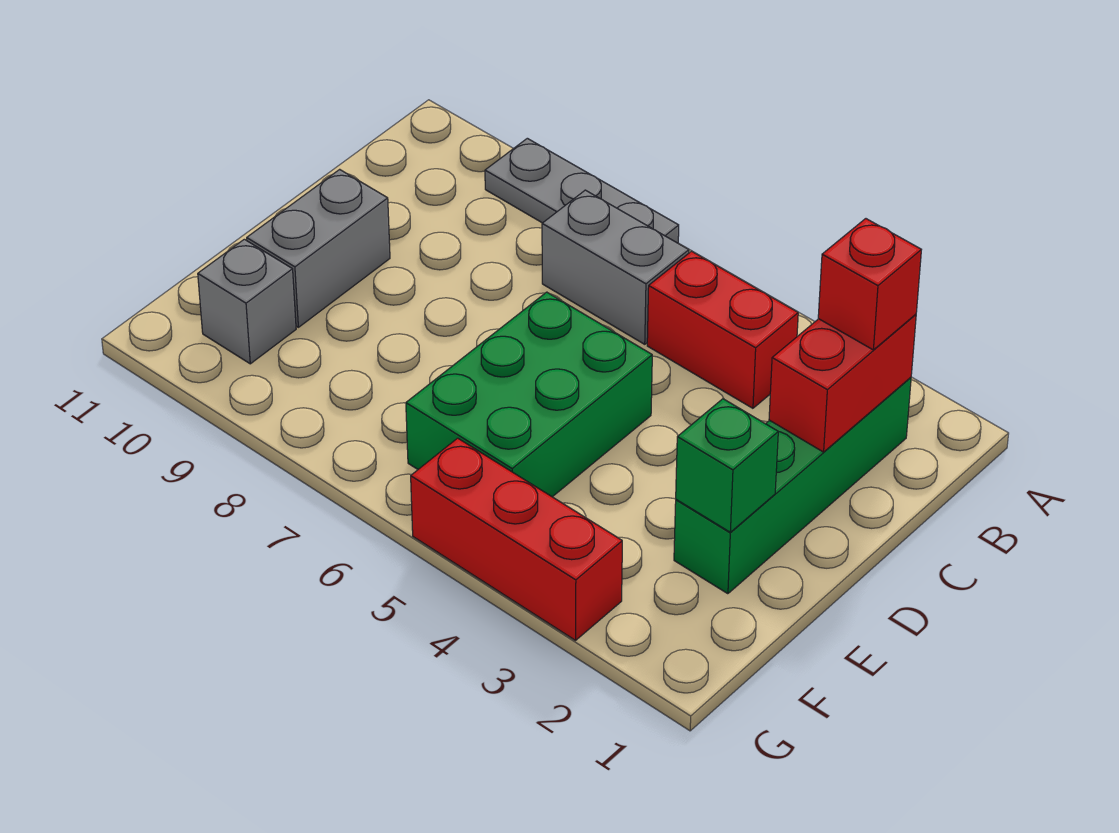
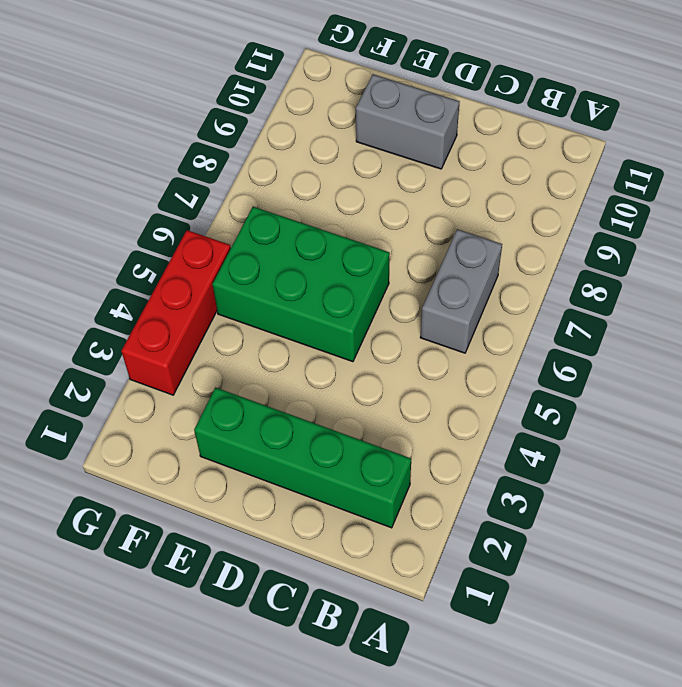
none -> grey 1x3 plate [485,138,679,243]
none -> red 1x2 brick [647,251,798,408]

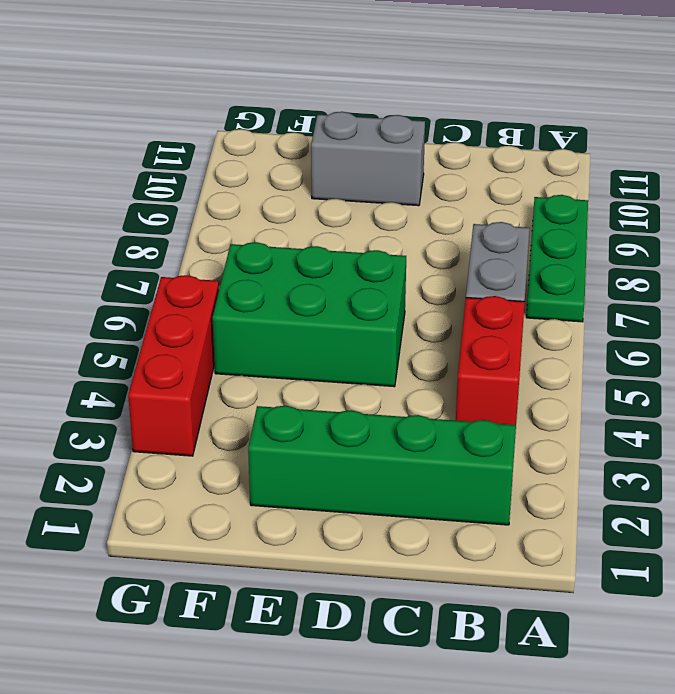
green 1x3 plate [526,195,588,322] -> grey 1x3 plate [485,138,679,243]
none -> grey 1x1 brick [198,239,296,364]
none -> red 1x2 brick [769,314,916,452]

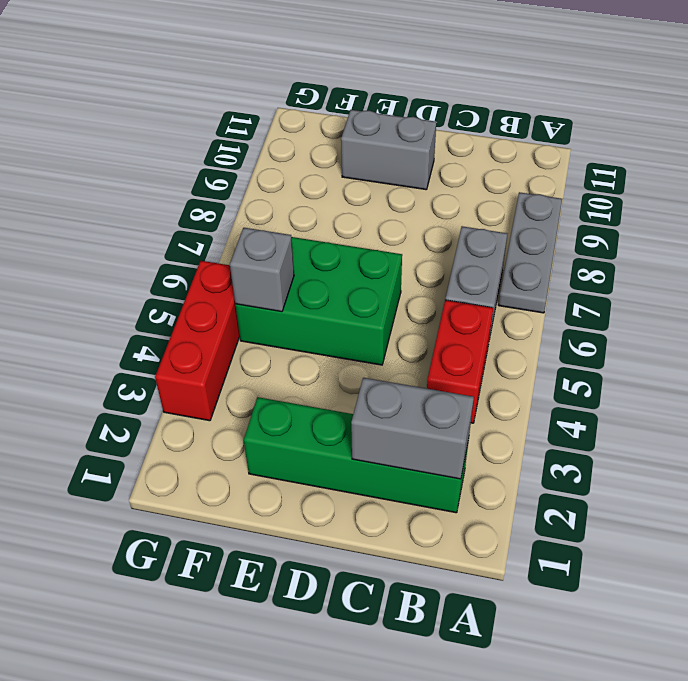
grey 1x2 brick [351,378,474,479] -> red 1x2 brick [769,314,916,452]
grey 1x1 brick [230,228,294,312] -> grey 1x1 brick moved to [198,239,296,364]
none -> green 1x1 brick [676,399,778,532]
none -> red 1x1 brick [818,219,921,350]

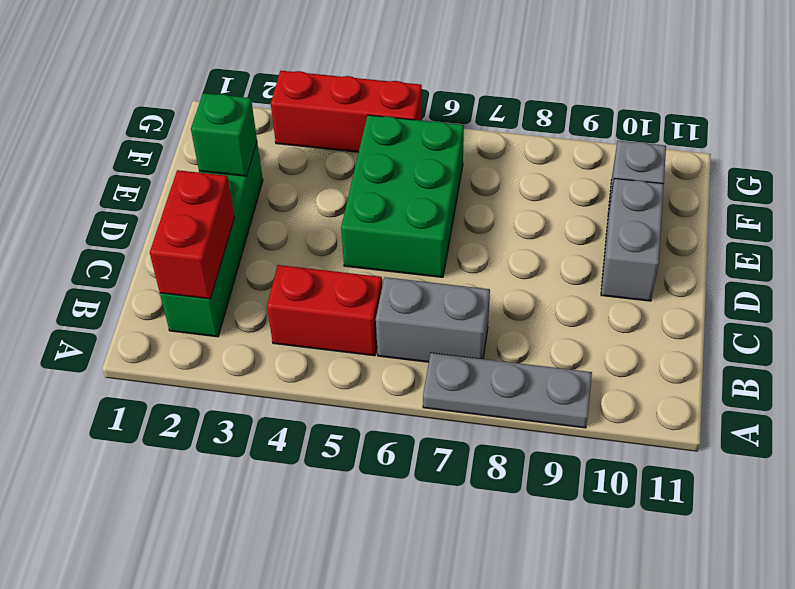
none -> red 1x1 brick [818,219,921,350]

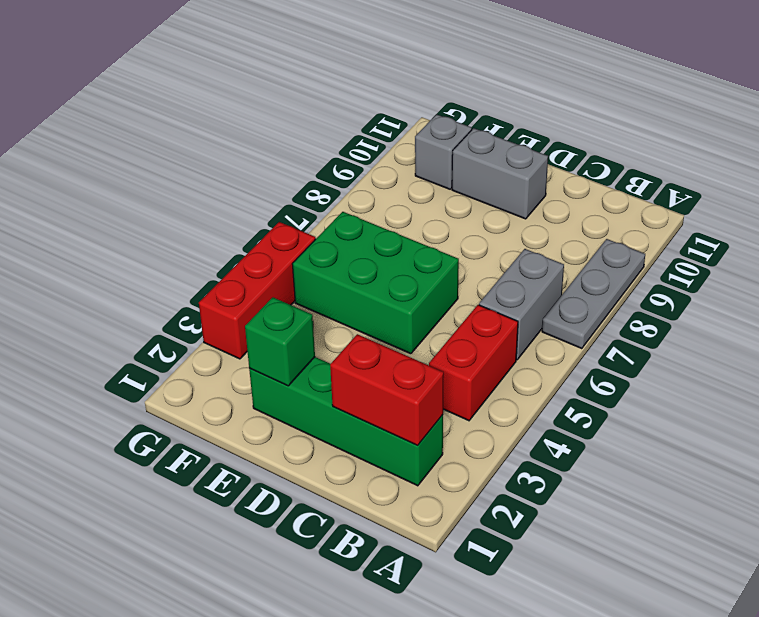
none -> red 1x1 brick [818,219,921,350]

